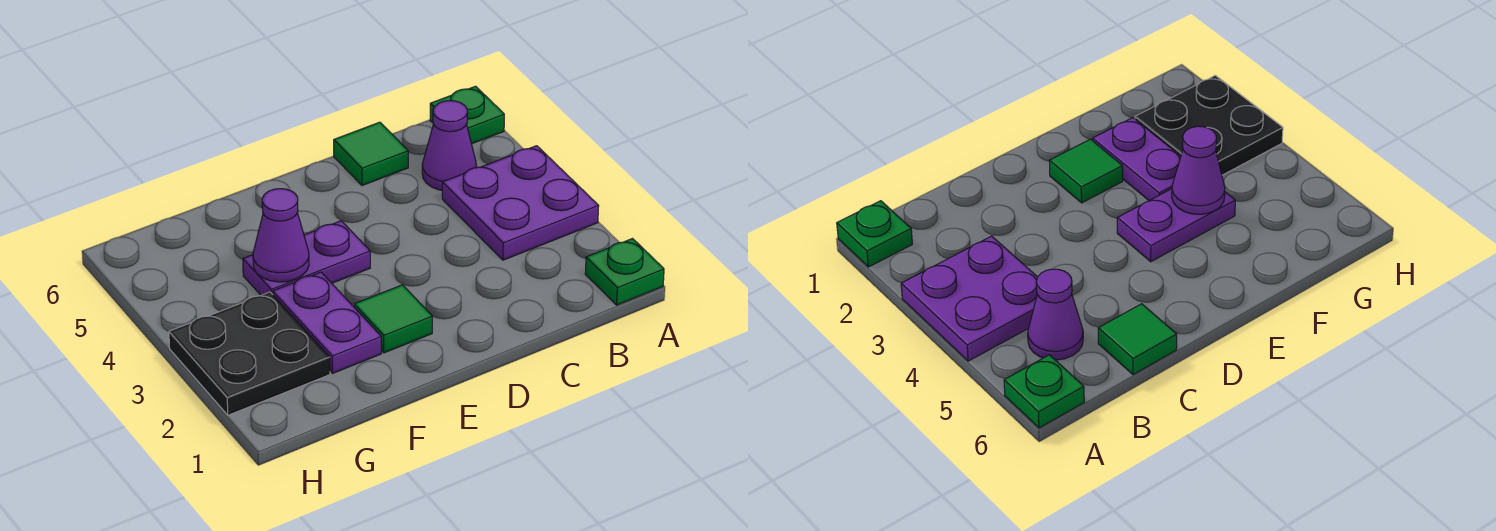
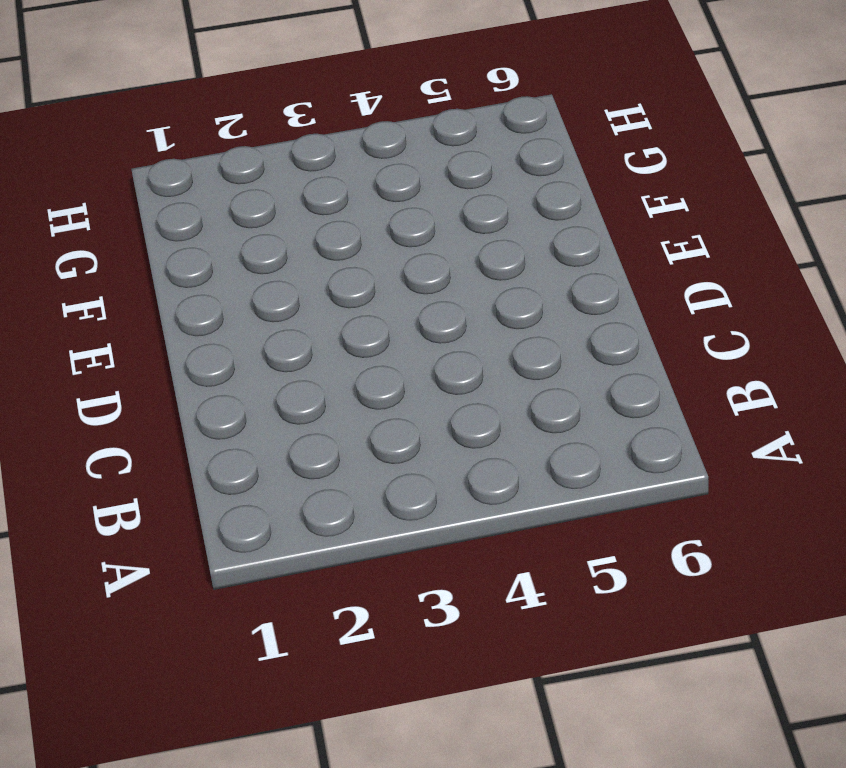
none -> green 1x1 plate [585,239,664,305]
none -> purple 2x2 plate [442,146,599,260]

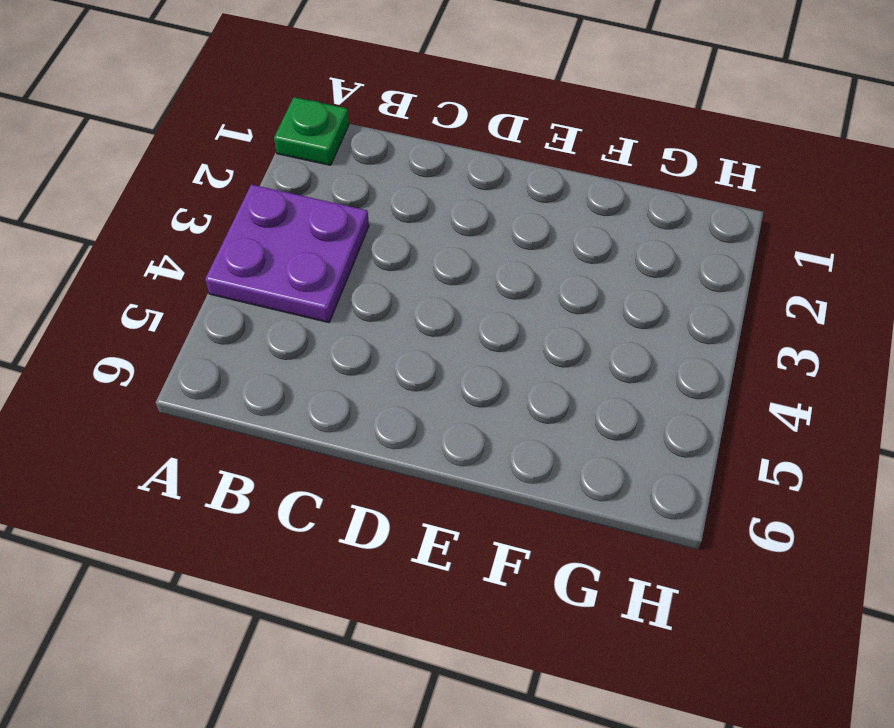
none -> green 1x1 plate [430,86,504,144]
none -> purple 1x1 cone [422,101,477,190]

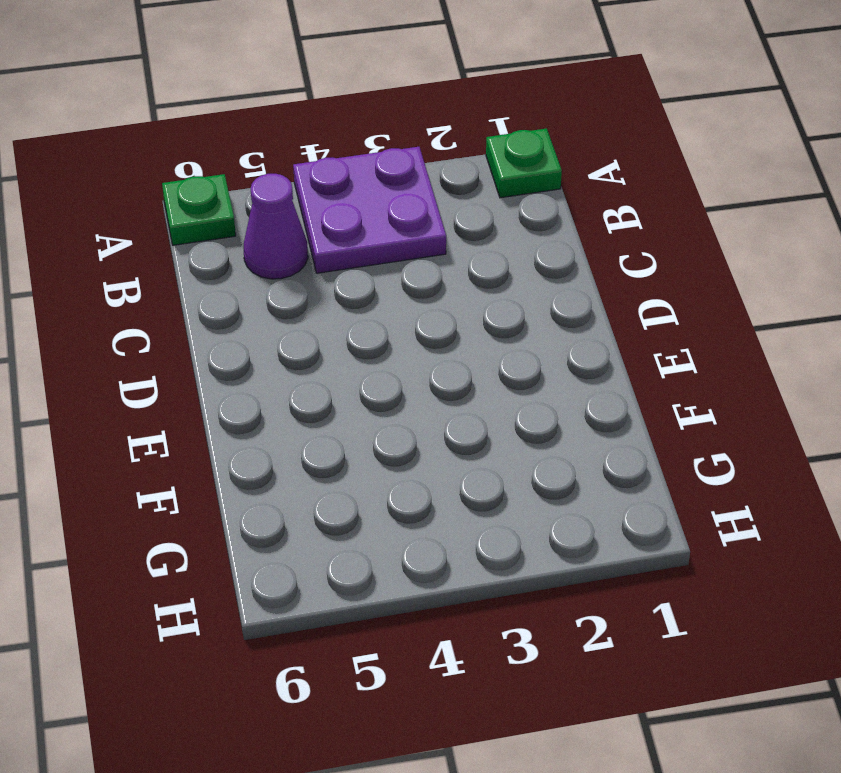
none -> green 1x1 tile [334,122,408,185]
none -> green 1x1 tile [354,285,432,353]

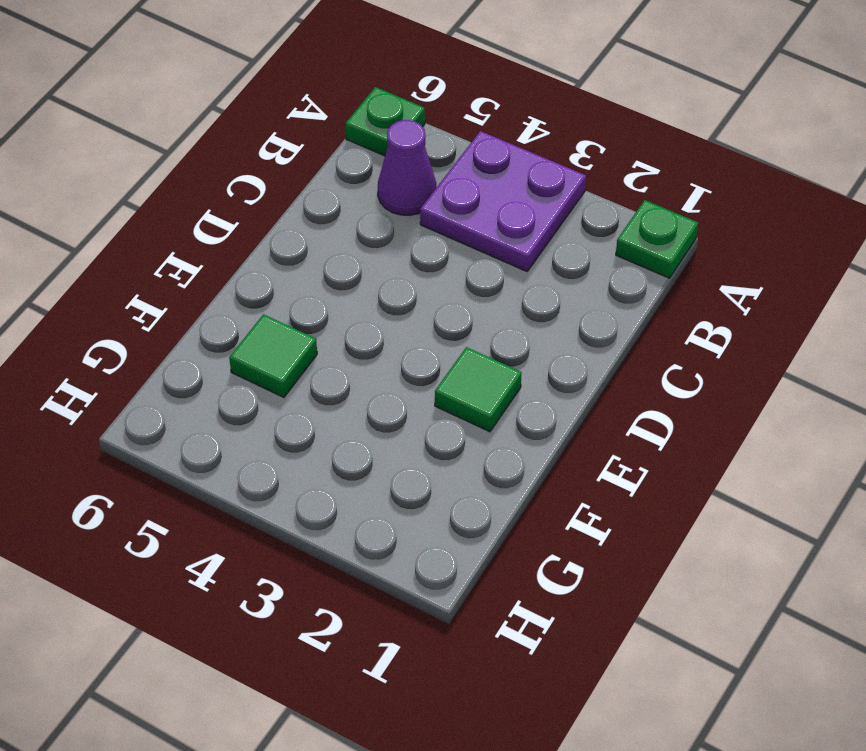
green 1x1 tile [229,314,317,397] -> green 1x1 tile moved to [334,122,408,185]
none -> purple 1x2 plate [243,221,370,295]
none -> purple 1x2 plate [273,272,381,373]

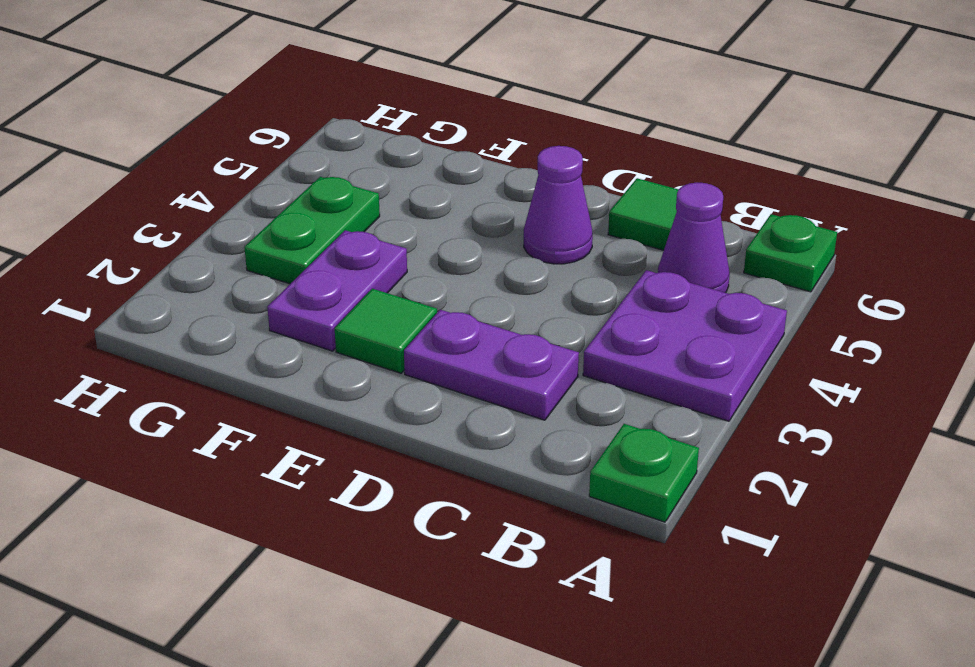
purple 1x2 plate [404,310,579,420] -> purple 1x2 plate moved to [243,221,370,295]
purple 1x1 cone [524,146,593,264] -> purple 1x1 cone moved to [253,189,309,282]
green 1x2 plate [244,177,380,284] -> black 2x2 plate [169,292,330,415]

